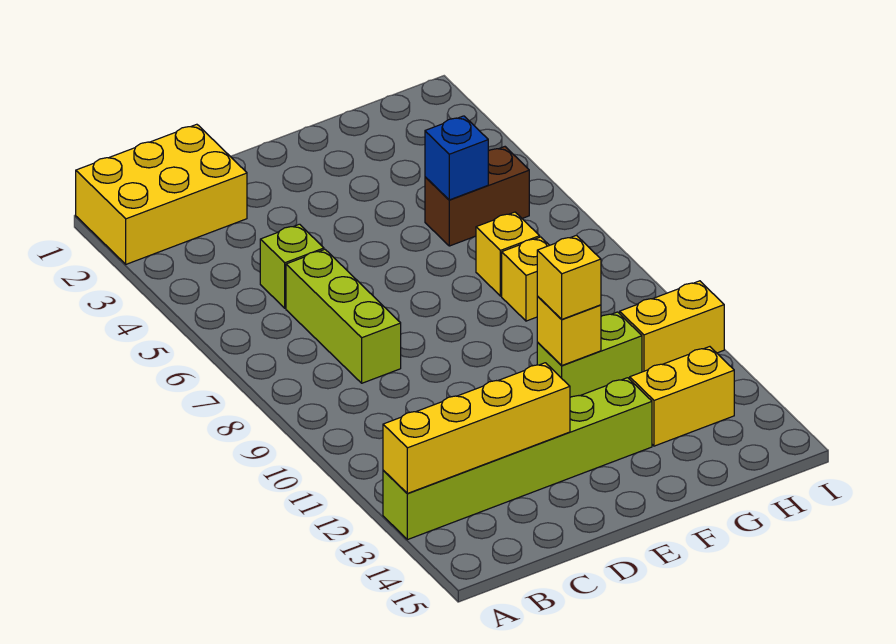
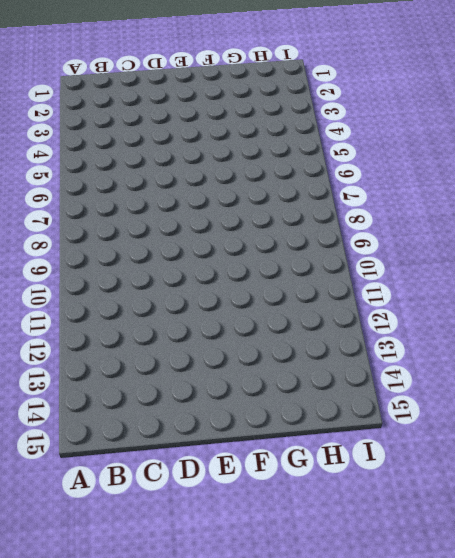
none -> yellow 2x3 brick [76,124,247,264]
none -> lime 1x6 brick [383,378,652,540]
none -> lime 1x1 brick [260,224,324,308]

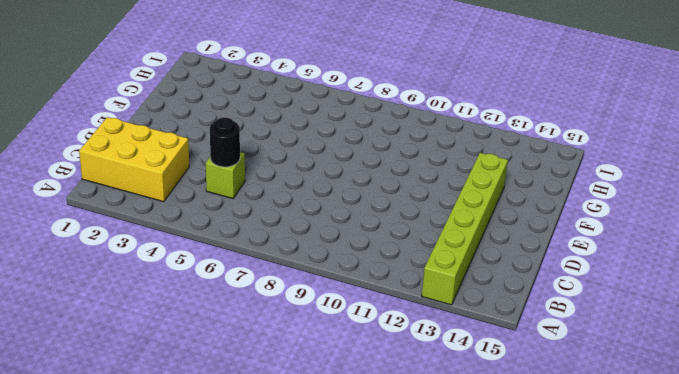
yellow 2x3 brick [79,117,189,202] -> yellow 2x3 brick turned to [76,124,247,264]
black 1x1 round brick [210,117,240,167] -> none
none -> lime 1x3 brick [286,249,401,383]
none -> lime 1x2 brick [537,312,642,397]
none -> brown 1x2 brick [425,147,529,246]

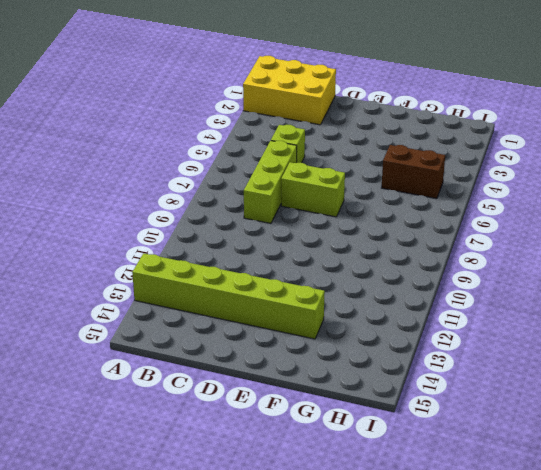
lime 1x2 brick [281,162,345,217] -> lime 1x2 brick moved to [537,312,642,397]
none -> yellow 1x1 brick [476,212,540,296]
none -> yellow 1x1 brick [502,237,549,321]
none -> yellow 1x2 brick [630,347,734,446]

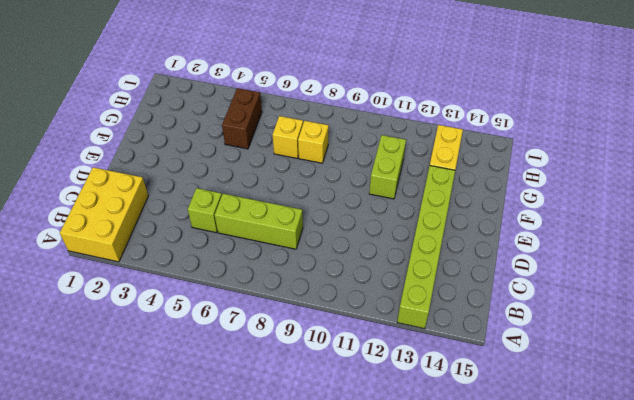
none -> yellow 1x2 brick [620,281,724,372]
none -> yellow 1x4 brick [383,363,570,493]
none -> yellow 1x1 brick [537,297,601,365]

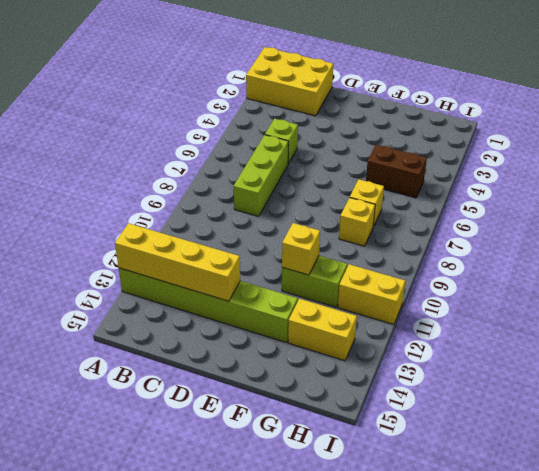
none -> blue 1x1 brick [425,116,488,200]
none -> yellow 1x1 brick [537,235,601,319]

